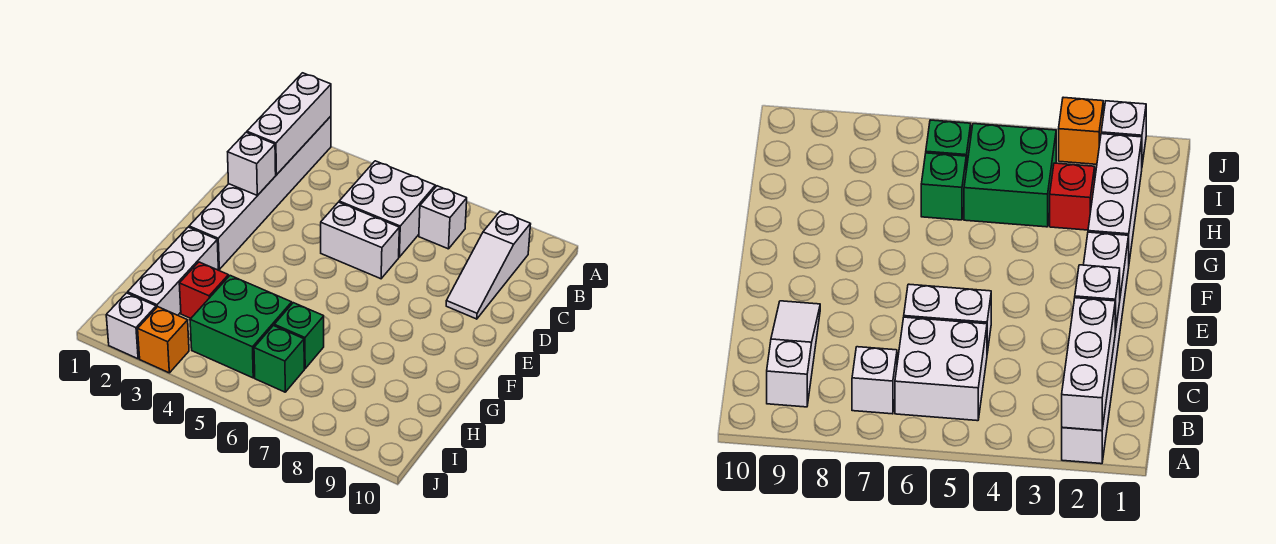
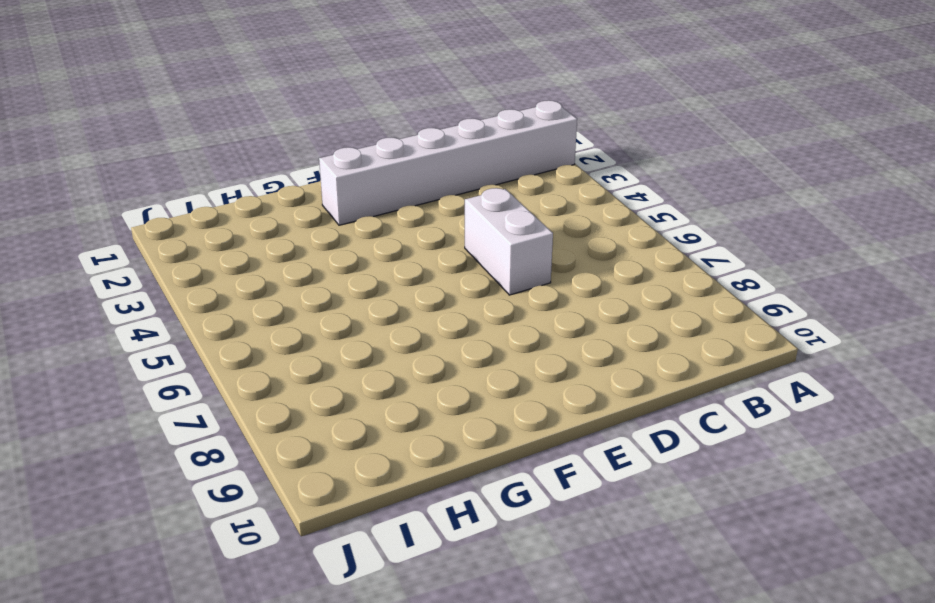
none -> white 2x2 brick [339,161,435,257]
none -> white 1x1 brick [419,186,467,249]
none -> white 1x3 slope [446,211,531,319]

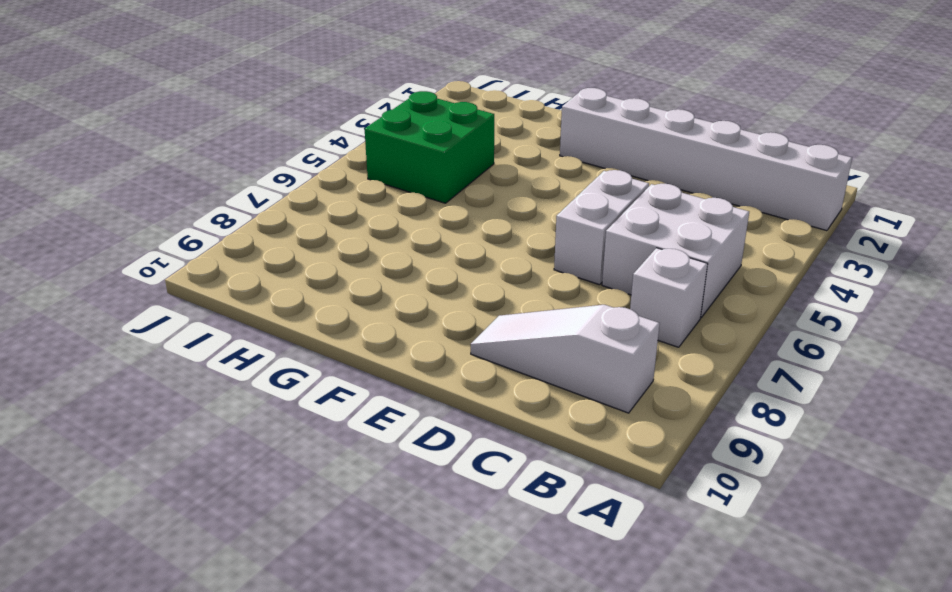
none -> white 1x3 brick [128,227,218,315]
none -> red 1x1 brick [179,262,229,318]
none -> green 1x1 brick [274,303,324,369]

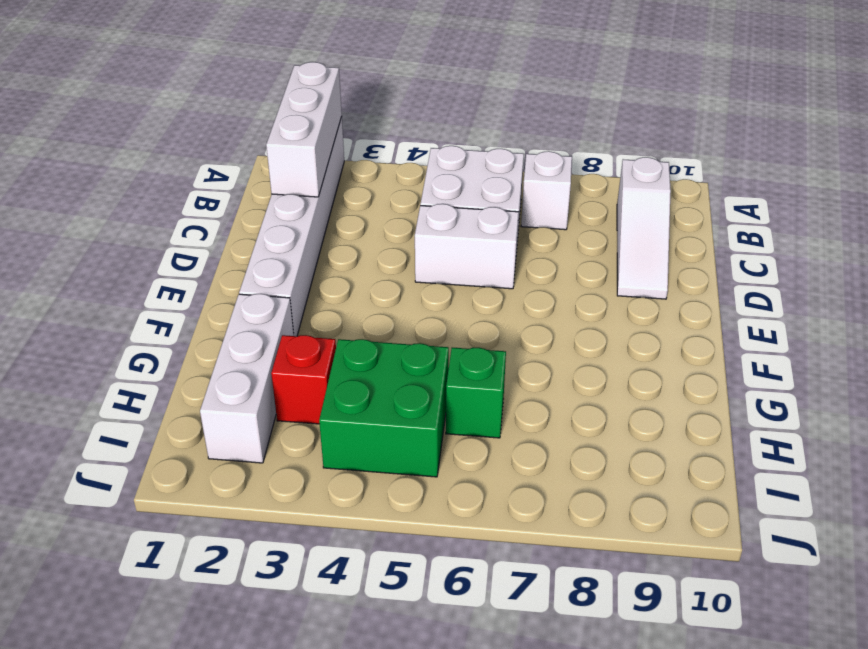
none -> green 1x1 brick [254,326,304,392]
none -> white 1x1 brick [106,293,156,359]
none -> orange 1x1 brick [138,307,189,373]

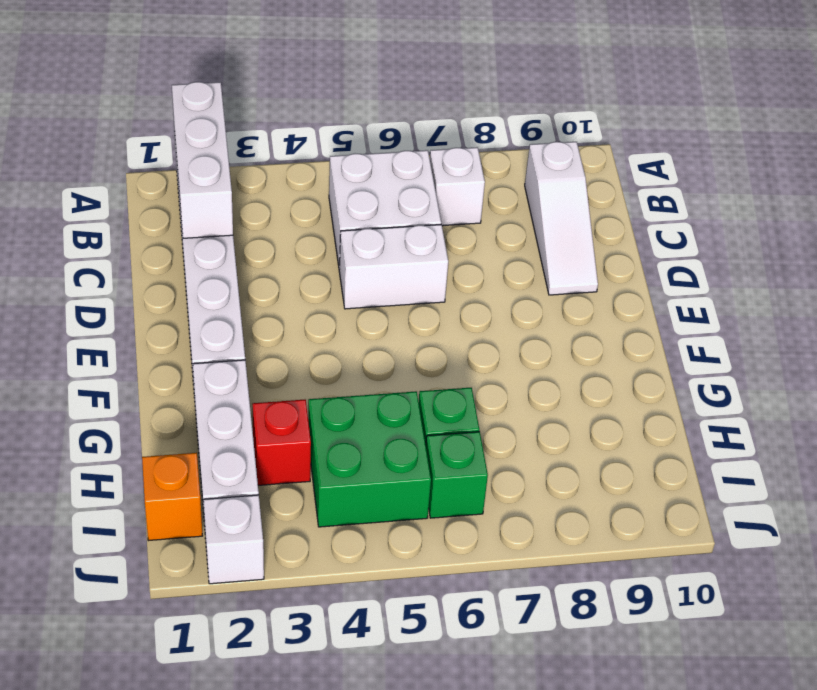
orange 1x1 brick [142,453,203,541] -> orange 1x1 brick moved to [138,307,189,373]
none -> white 1x1 brick [228,132,276,196]

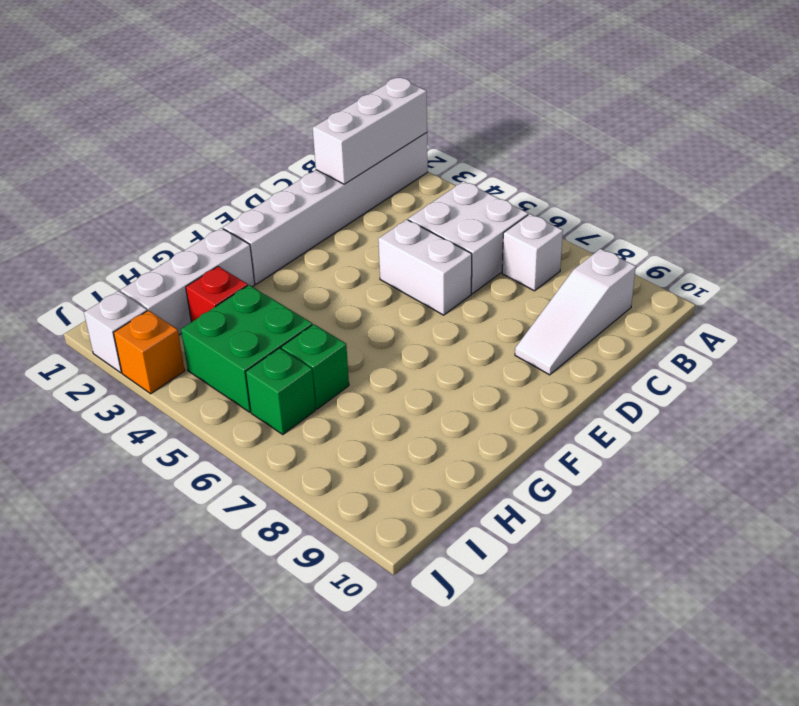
none -> white 1x1 brick [228,132,276,196]

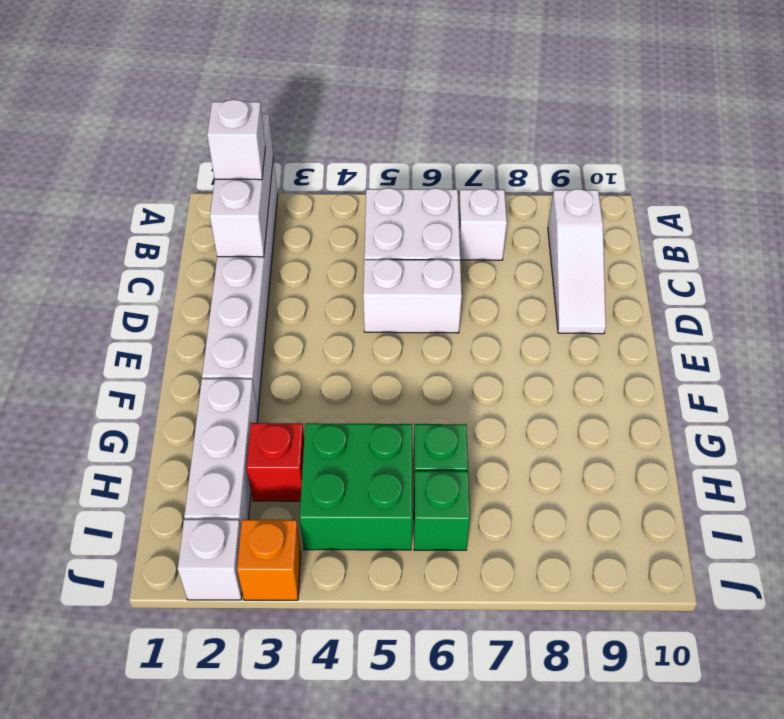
white 1x1 brick [207,99,265,180] -> white 1x1 brick moved to [228,132,276,196]

